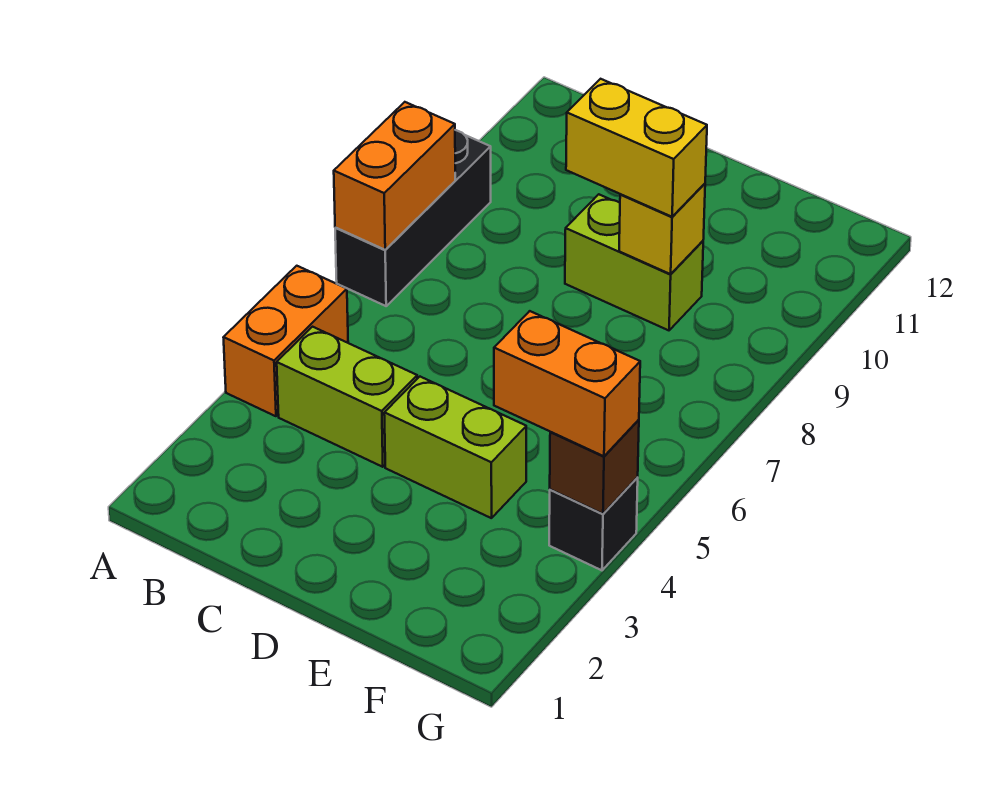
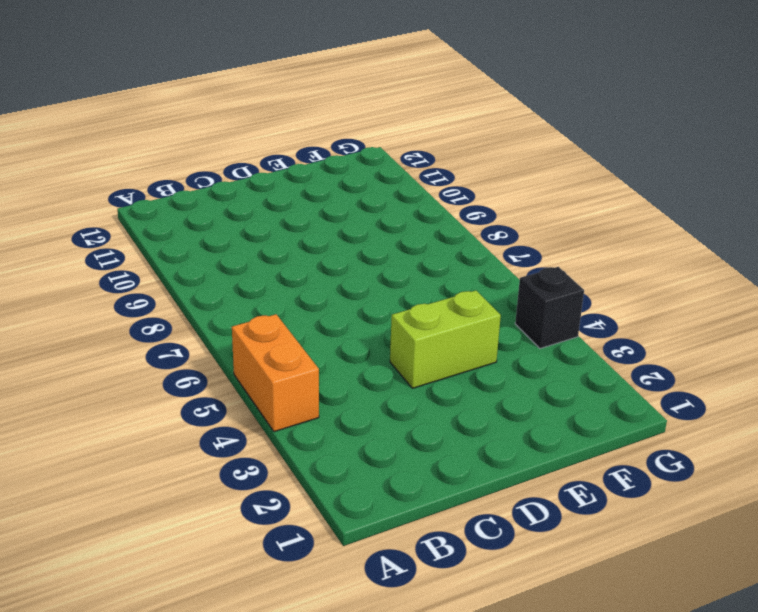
none -> black 1x3 brick [335,130,491,306]
none -> lime 1x2 brick [277,327,417,467]

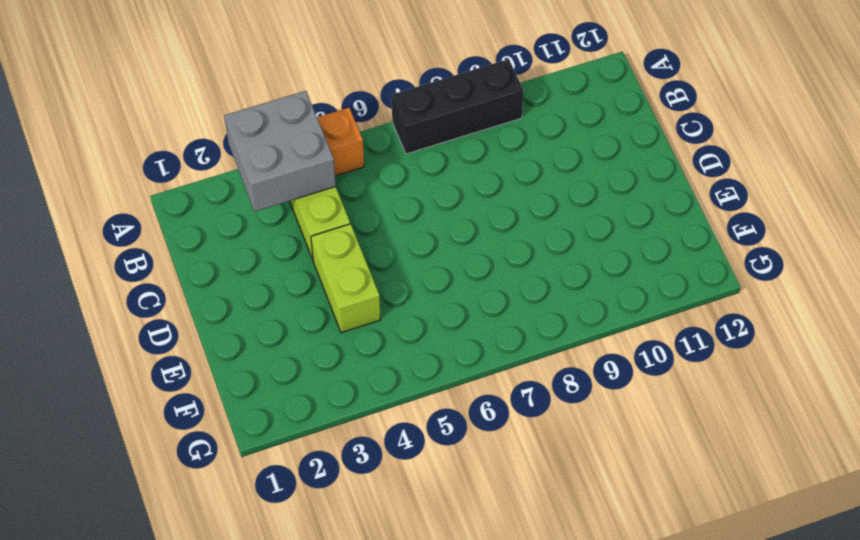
grey 2x2 brick [224,91,336,211] -> none
none -> lime 1x2 brick [565,194,703,330]
none -> black 1x1 brick [549,478,638,570]

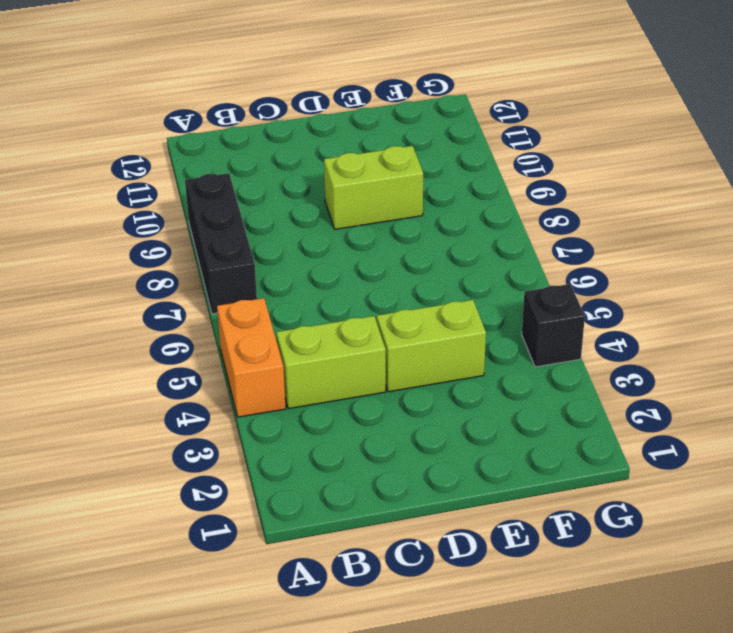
none -> orange 1x2 brick [334,102,455,250]
none -> yellow 1x1 brick [619,184,705,274]

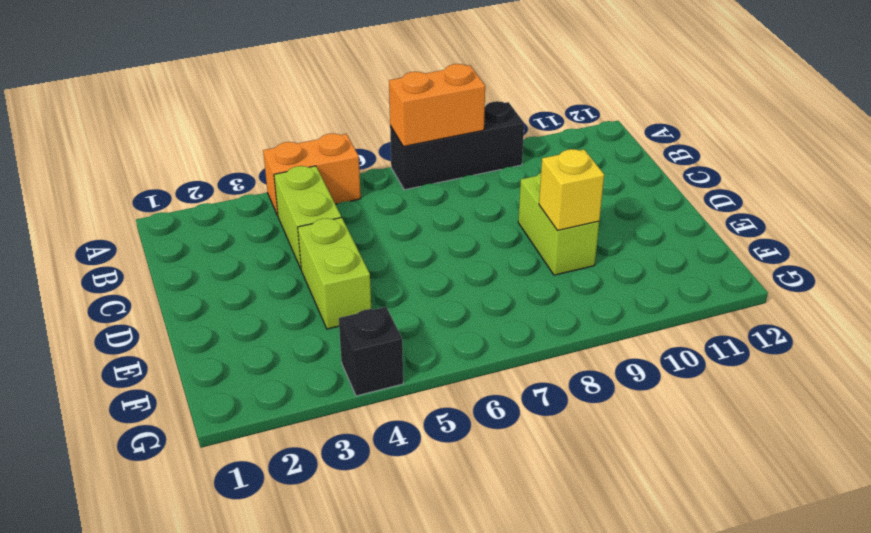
none -> brown 1x1 brick [550,420,639,514]
none -> yellow 1x2 brick [566,79,707,217]

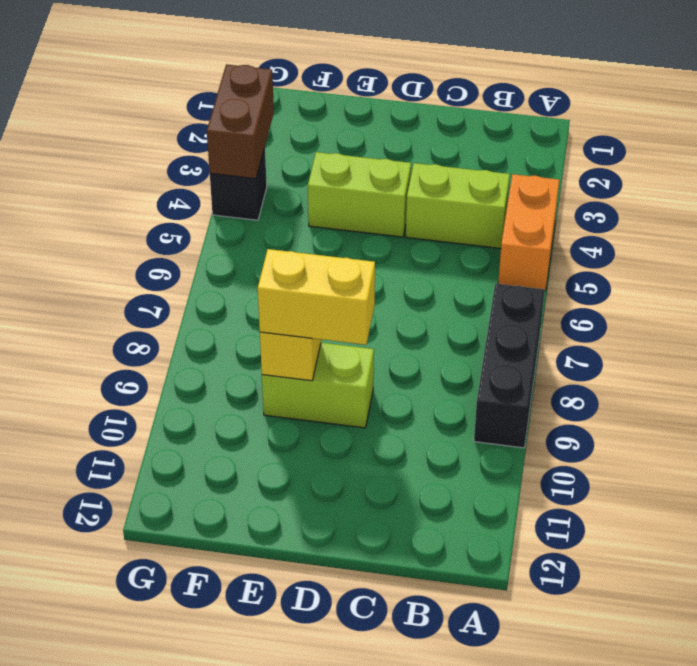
brown 1x2 brick [207,64,274,179] -> brown 1x1 brick [550,420,639,514]
none -> orange 1x2 brick [334,102,455,250]
none -> orange 1x2 brick [494,311,640,456]

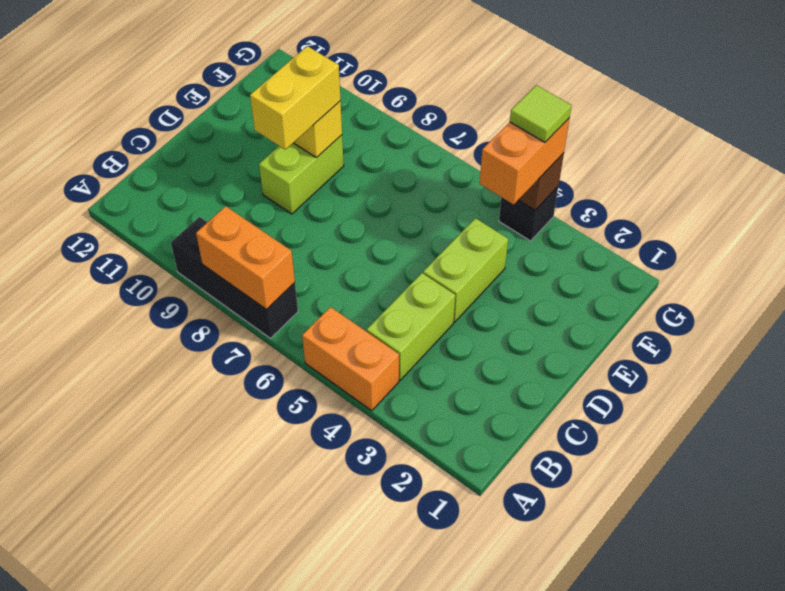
lime 1x1 tile [510,85,572,142] -> none

